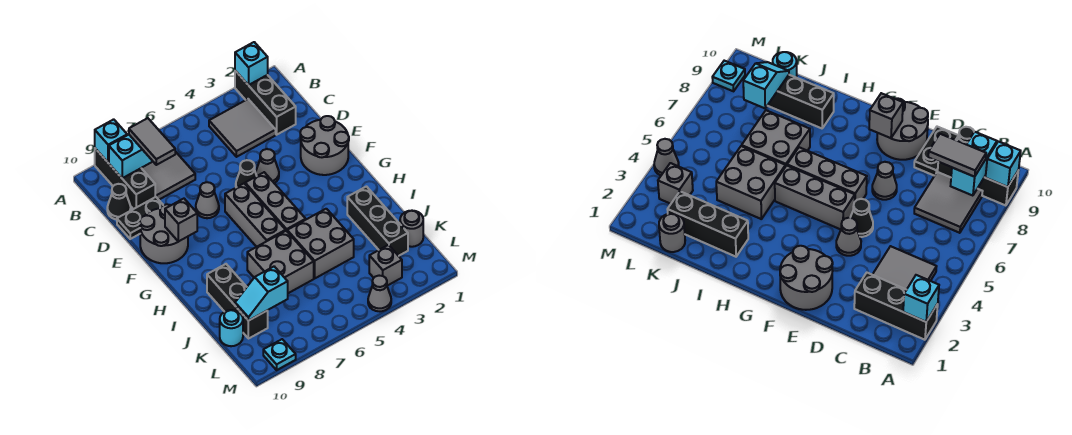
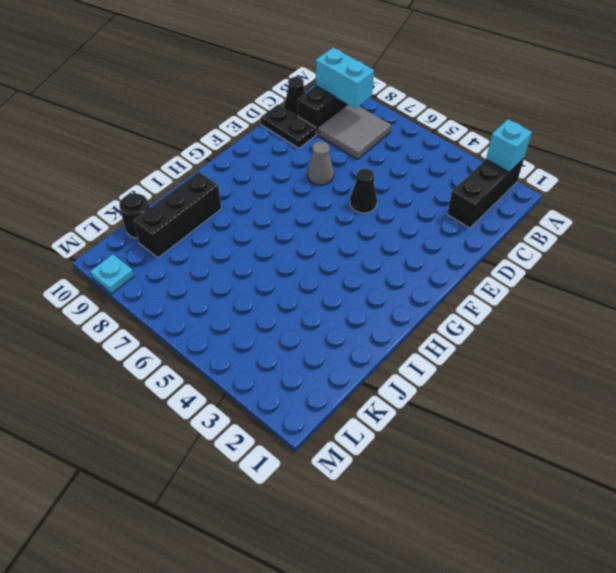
black 1x1 round brick [119,193,149,238] -> cyan 1x1 round brick [220,310,243,346]
none -> grey 2x2 tile [209,99,276,157]
none -> grey 2x2 round brick [300,116,349,175]
none -> grey 1x1 cone [256,149,279,183]

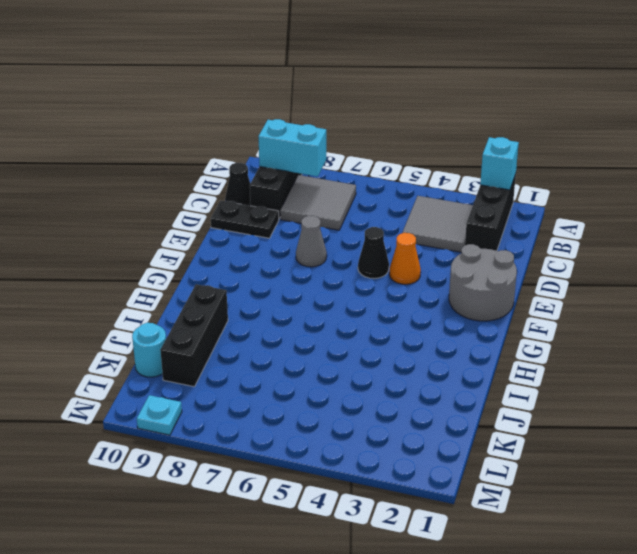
orange 1x1 cone [389,233,421,284] -> grey 1x1 cone [256,149,279,183]
none -> grey 2x2 round brick [140,204,188,263]
none -> grey 1x3 brick [245,172,306,231]
none -> grey 1x3 brick [225,184,286,247]

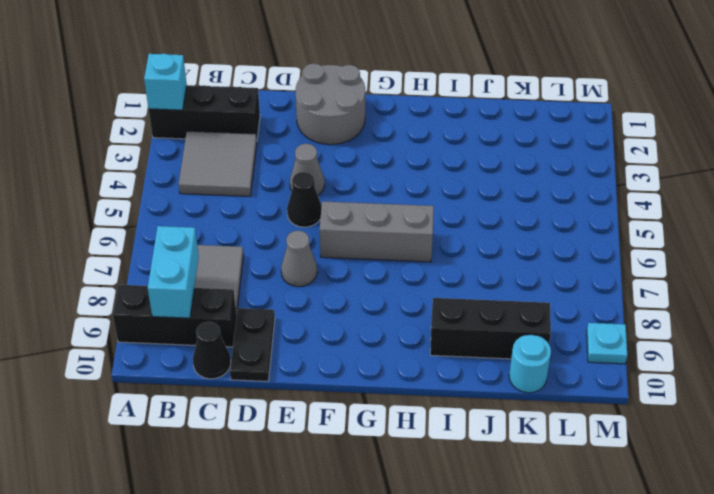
none -> grey 2x2 round brick [140,204,188,263]
none -> grey 1x3 brick [245,172,306,231]
none -> black 1x3 brick [347,187,408,256]

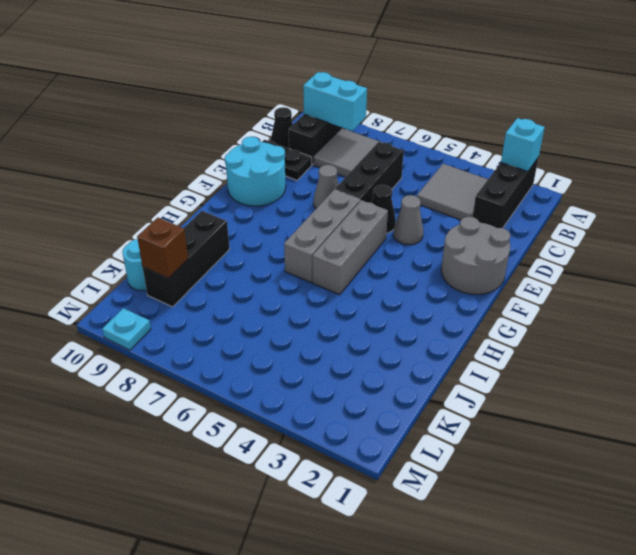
black 1x3 brick [335,142,404,203] -> black 1x3 brick moved to [347,187,408,256]
cyan 2x2 round brick [225,137,286,206] -> grey 2x2 round brick [140,204,188,263]
brown 1x1 brick [137,218,188,278] -> cyan 1x2 slope [235,267,288,321]
none -> grey 2x2 brick [287,209,354,278]
none -> grey 2x2 brick [247,231,314,293]
none -> grey 1x1 round brick [400,211,423,247]

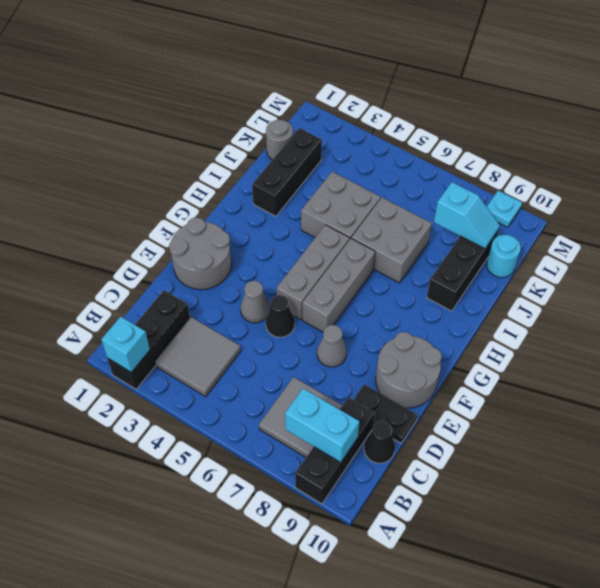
none -> grey 1x1 brick [369,245,402,286]
none -> grey 1x1 cone [368,276,391,311]
none -> cyan 1x1 brick [95,119,127,163]

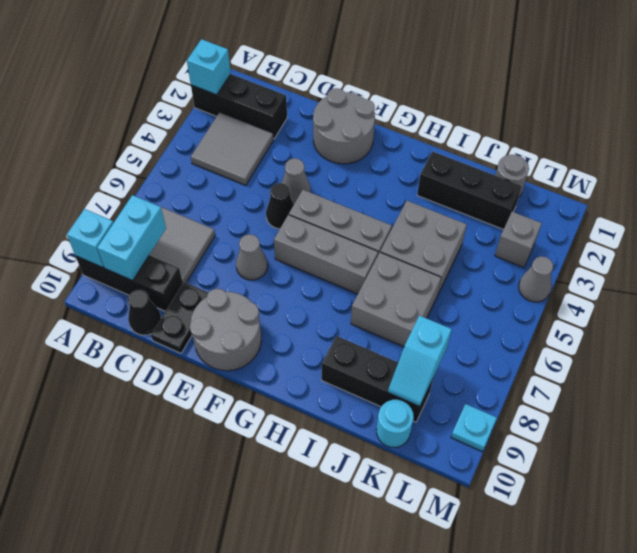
none -> grey 1x1 brick [165,199,197,242]
none -> grey 1x2 tile [129,118,175,165]

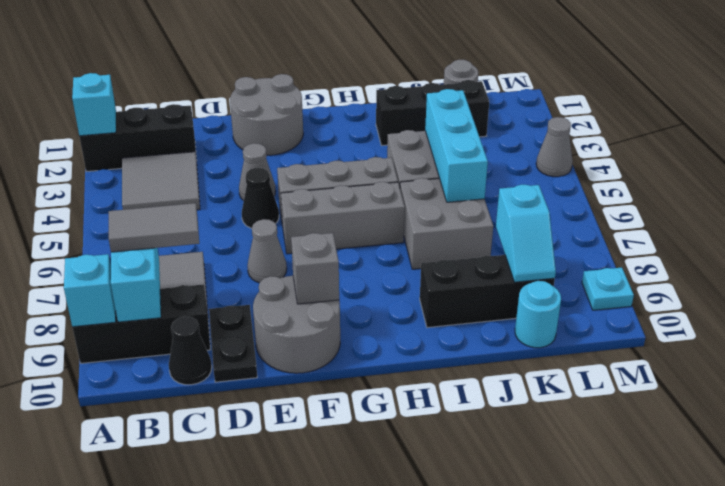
cyan 1x3 brick [425,89,488,202] -> none
none -> grey 1x1 brick [369,245,402,286]

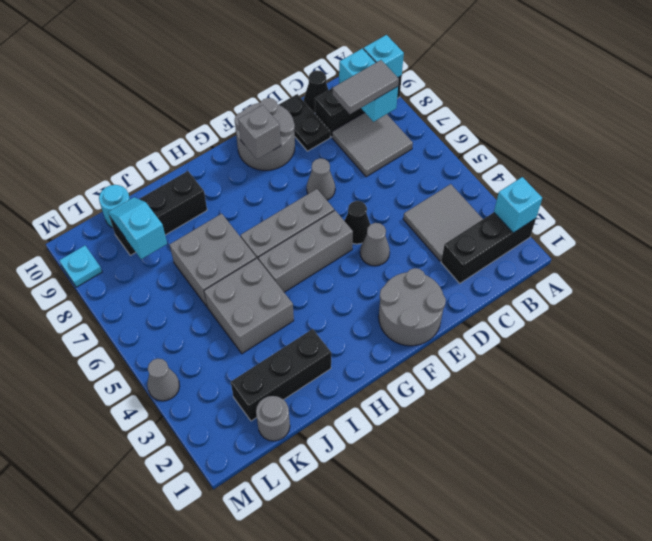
none -> grey 1x1 brick [369,245,402,286]

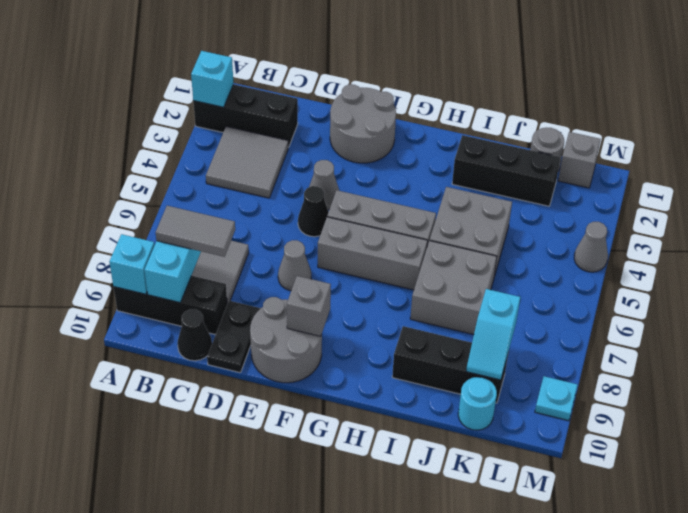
grey 1x1 brick [558,132,601,188] -> grey 1x1 brick moved to [369,245,402,286]

